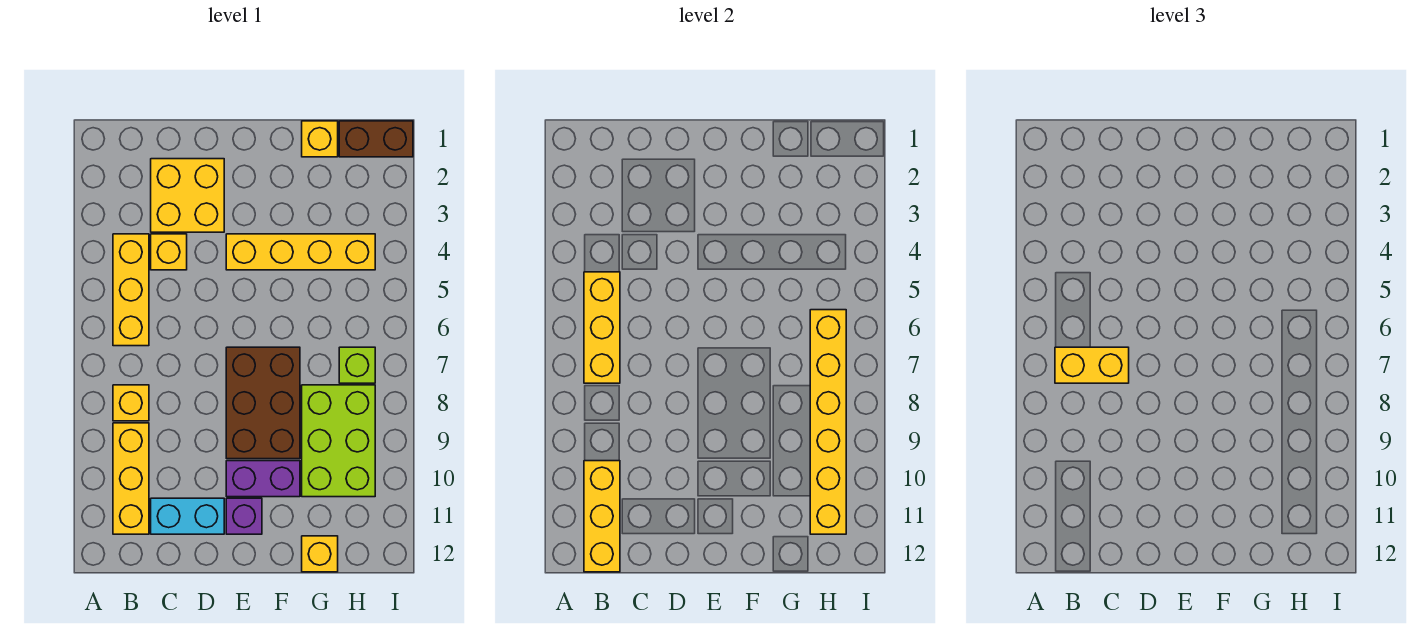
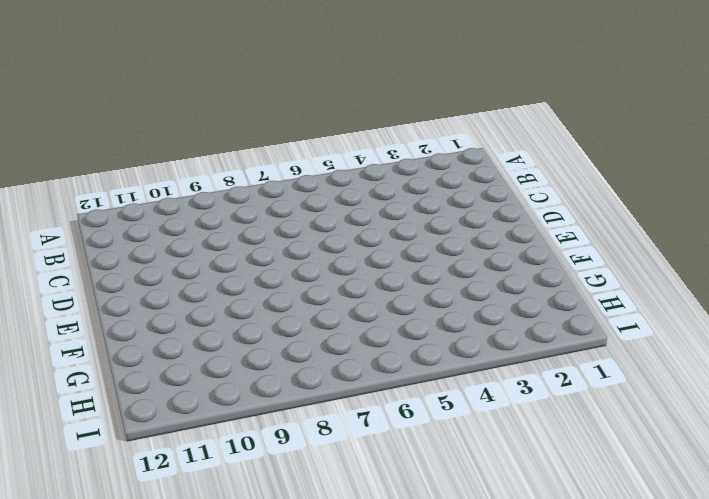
none -> yellow 1x3 brick [113,234,149,346]
none -> yellow 1x1 brick [113,385,149,421]
none -> yellow 1x3 brick [113,423,149,534]

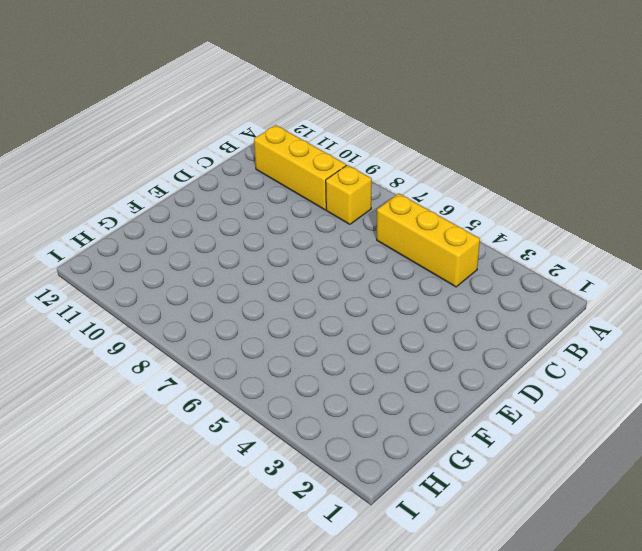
none -> yellow 2x2 brick [151,159,224,232]
none -> yellow 1x1 brick [151,234,187,270]
none -> cyan 1x2 brick [151,498,224,534]

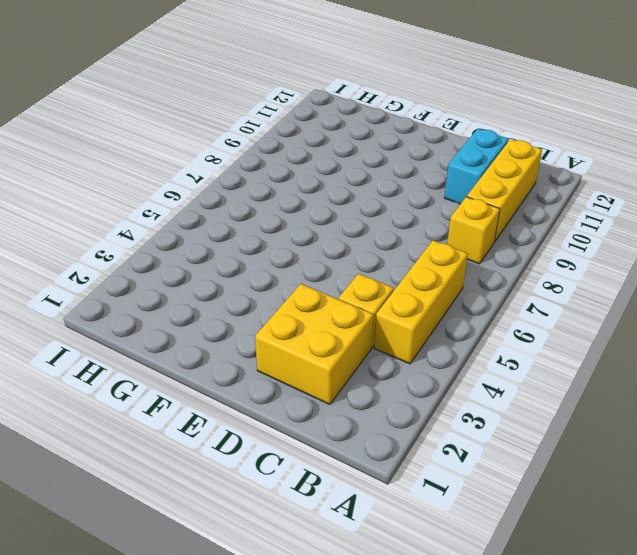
cyan 1x2 brick [444,129,509,204] -> cyan 1x2 brick turned to [151,498,224,534]
none -> yellow 1x4 brick [226,234,375,270]
none -> brown 2x3 brick [226,347,300,459]
none -> purple 1x2 brick [226,461,300,497]

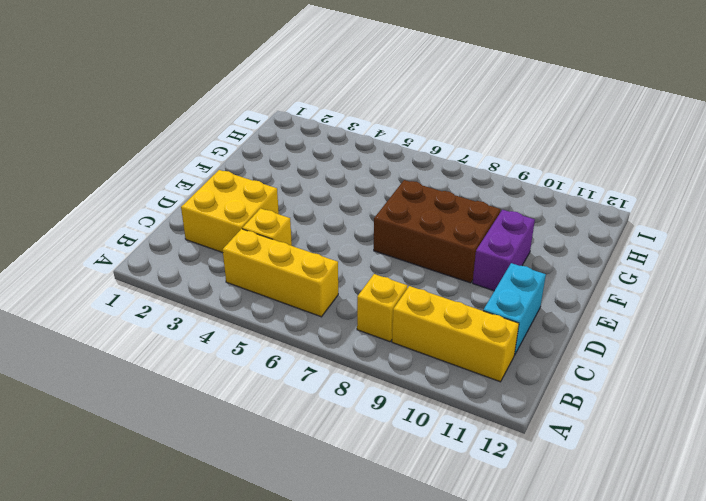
none -> yellow 1x4 brick [226,234,375,270]
none -> purple 1x1 brick [226,498,262,534]
none -> yellow 1x1 brick [302,121,338,157]

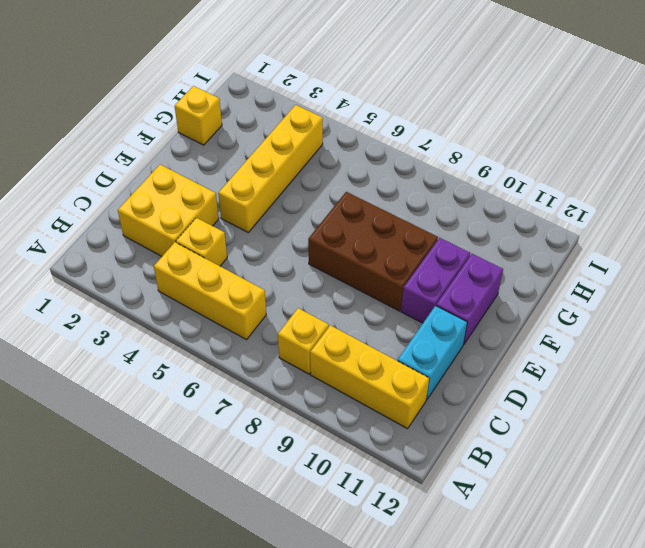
purple 1x2 brick [436,254,503,344] -> purple 1x1 brick [226,498,262,534]
none -> lime 2x3 brick [302,385,375,497]
none -> yellow 1x1 brick [302,536,338,572]
none -> brown 1x2 brick [339,121,413,157]

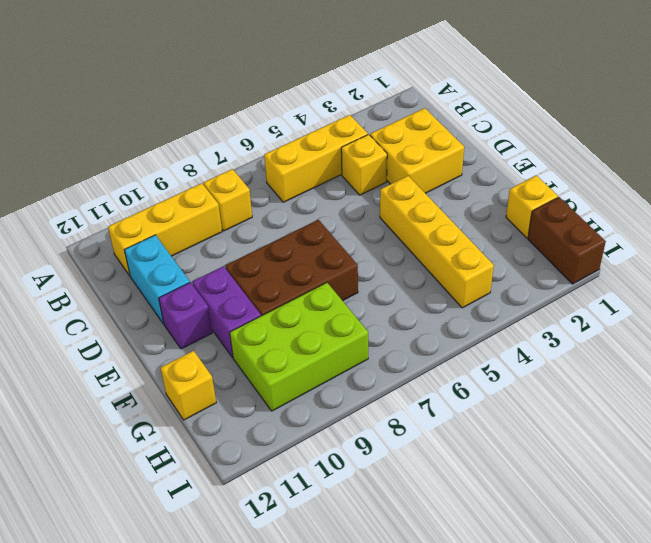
none -> lime 1x1 brick [339,347,375,383]
none -> yellow 1x3 brick [584,272,620,383]
none -> yellow 1x3 brick [584,461,620,572]

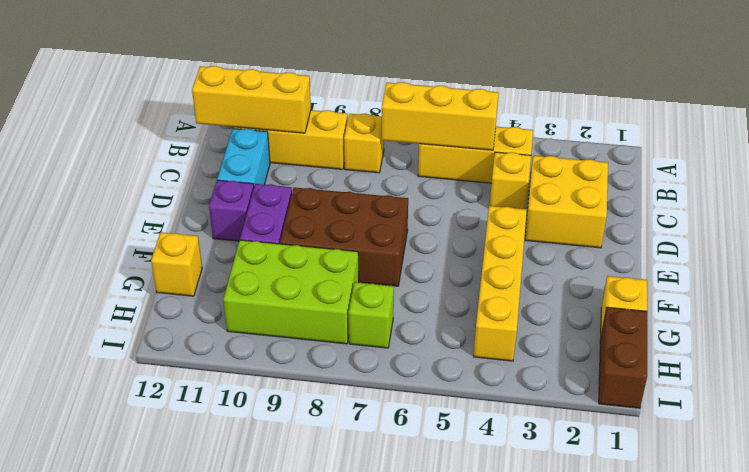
none -> yellow 1x6 brick [810,310,846,534]
none -> yellow 1x2 brick [1055,347,1129,383]

